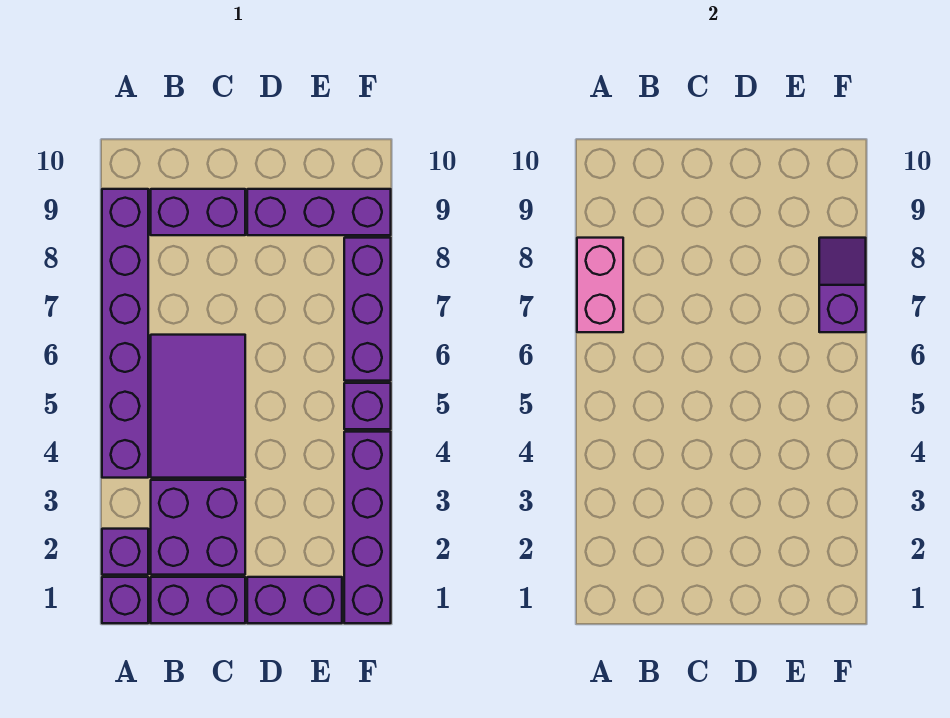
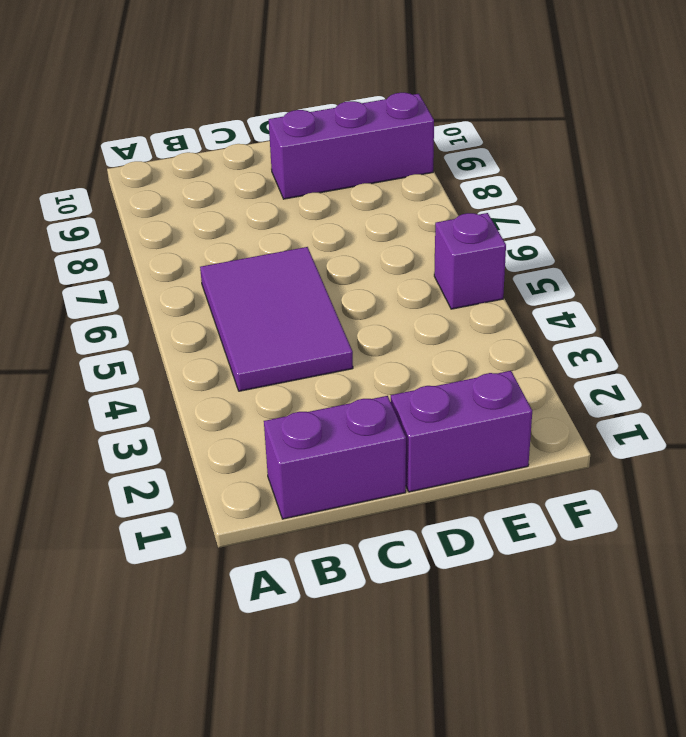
none -> purple 1x1 brick [102,577,148,623]
none -> purple 1x1 brick [102,529,148,575]
none -> purple 1x6 brick [102,189,148,478]

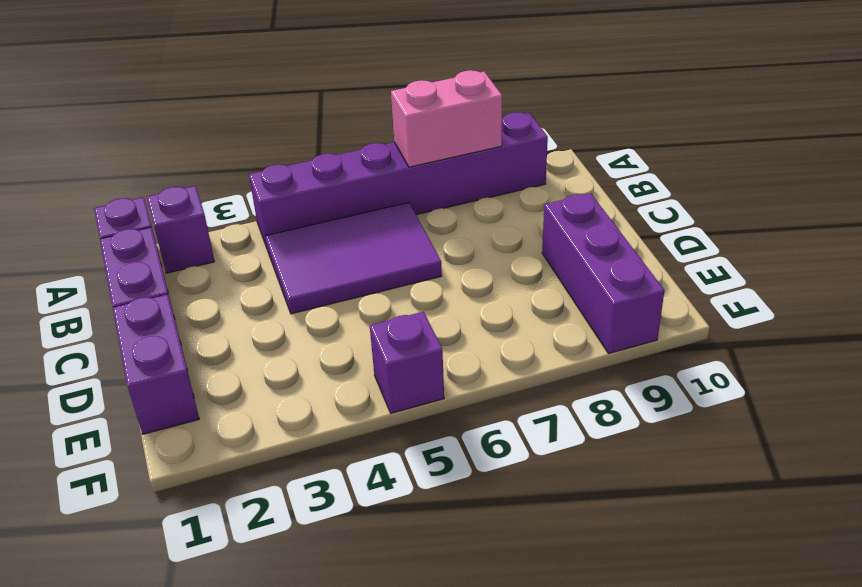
none -> purple 2x2 brick [151,480,245,575]
none -> purple 1x2 brick [151,189,245,235]
none -> purple 1x4 brick [344,432,391,623]

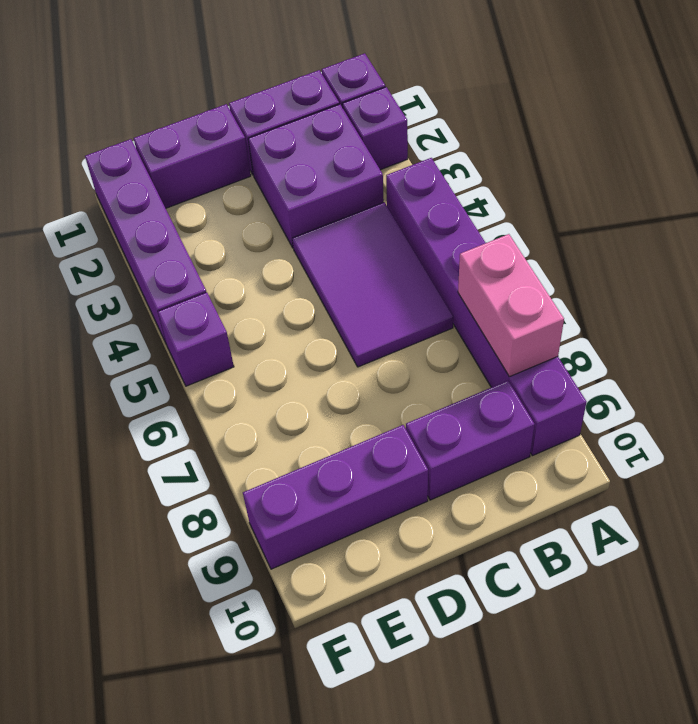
none -> purple 1x3 brick [344,238,391,381]
none -> purple 1x2 slope [819,238,866,332]

